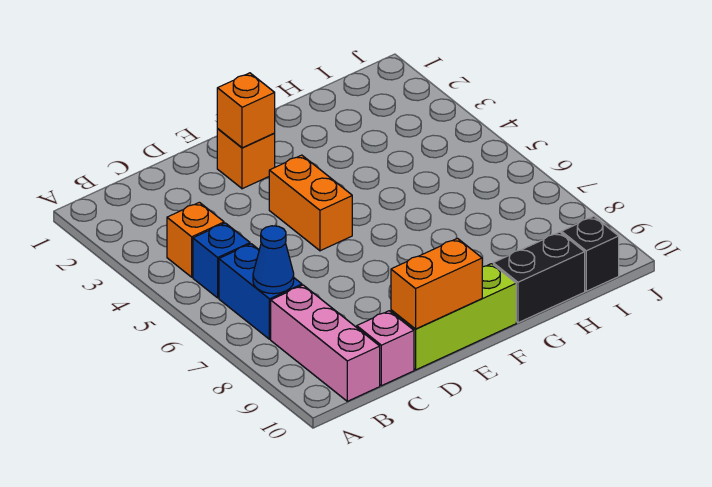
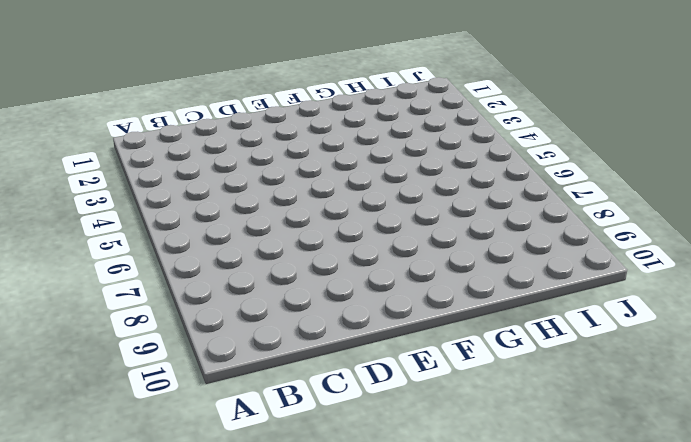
none -> orange 1x1 brick [167,202,224,277]
none -> blue 1x1 brick [193,223,250,298]
none -> blue 1x2 brick [219,244,302,339]

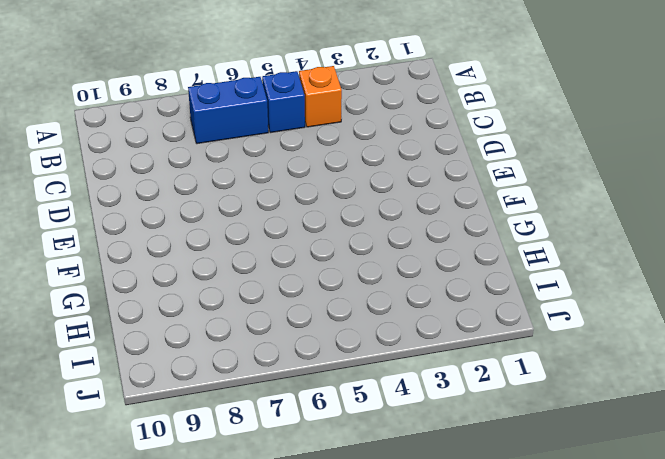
none -> pink 1x3 brick [271,285,380,401]
none -> pink 1x1 brick [357,311,414,386]
none -> lime 1x3 brick [391,264,516,370]

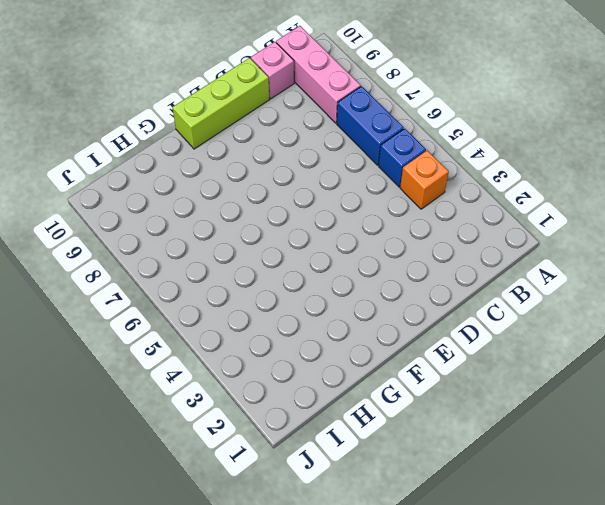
none -> orange 1x1 brick [217,129,275,189]
none -> orange 1x2 brick [269,155,352,251]
none -> black 1x2 brick [493,232,585,323]

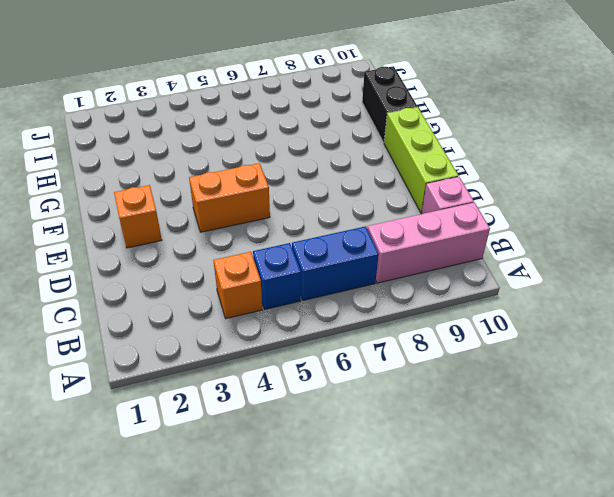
none -> black 1x1 brick [562,217,619,291]
none -> blue 1x1 cone [253,226,294,294]
none -> orange 1x2 brick [391,238,482,329]

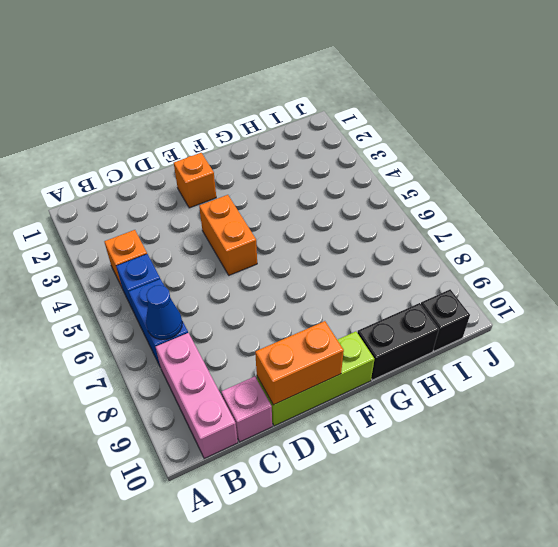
none -> orange 1x1 brick [217,73,275,148]

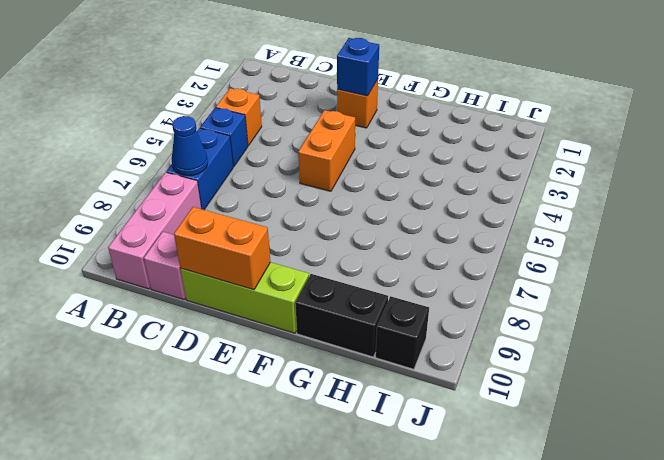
blue 1x1 brick [337,38,379,96] -> orange 1x1 brick [217,73,275,148]

